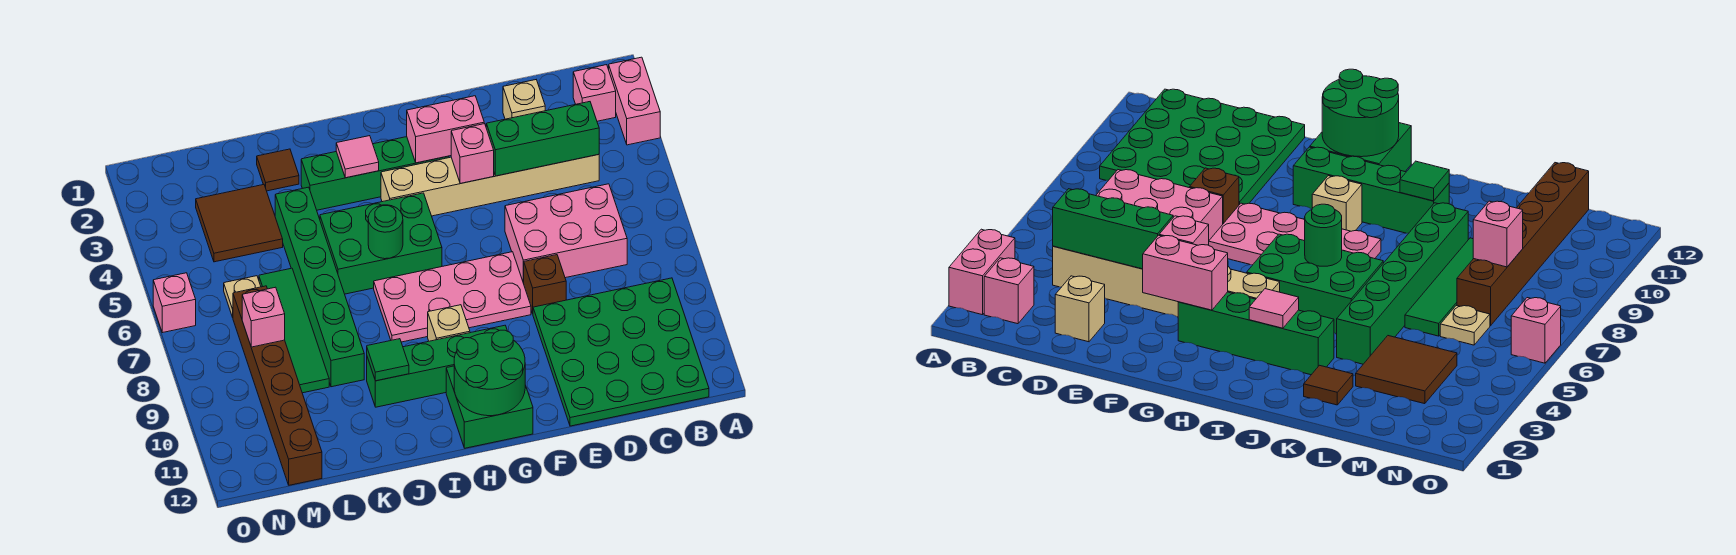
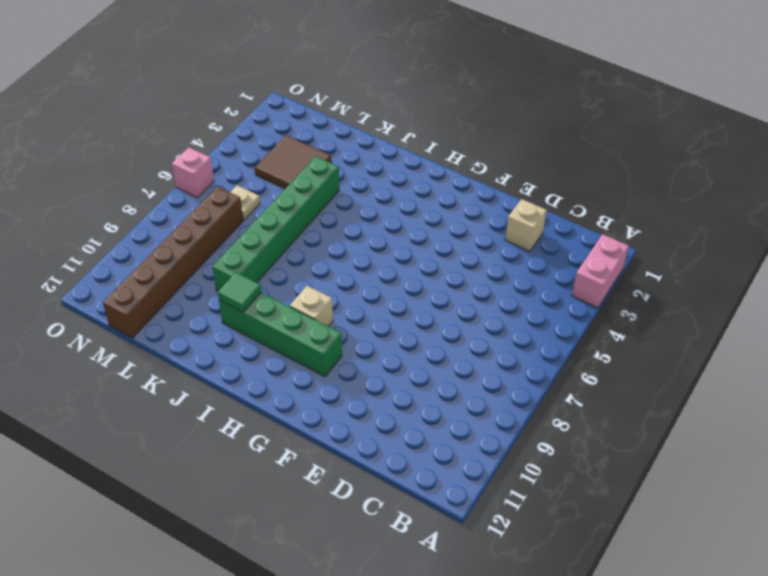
none -> pink 1x1 brick [573,65,616,121]
none -> green 4x4 plate [533,278,709,426]
none -> tan 1x6 brick [381,154,599,216]

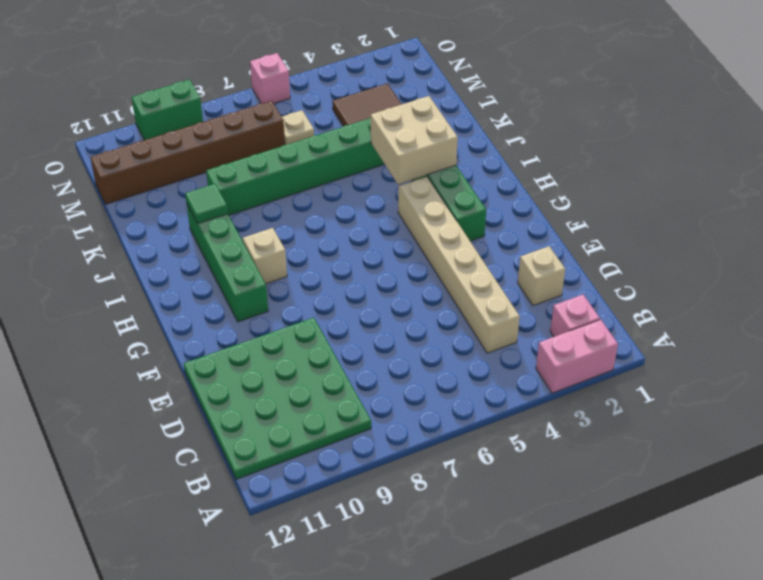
tan 2x2 brick [371,96,458,184] -> pink 1x1 tile [336,136,379,178]
green 1x2 brick [132,79,203,140] -> none
none -> pink 2x3 brick [505,184,627,283]
none -> brown 1x1 brick [524,255,566,314]
none -> pink 2x4 plate [374,252,531,342]

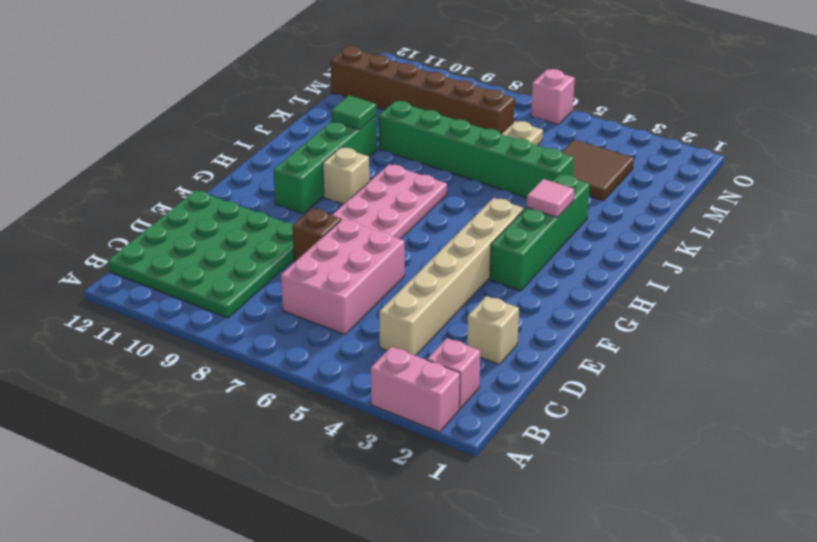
none -> green 2x2 brick [446,366,533,448]
none -> green 2x3 brick [320,193,442,294]
none -> brown 1x1 tile [257,149,299,191]

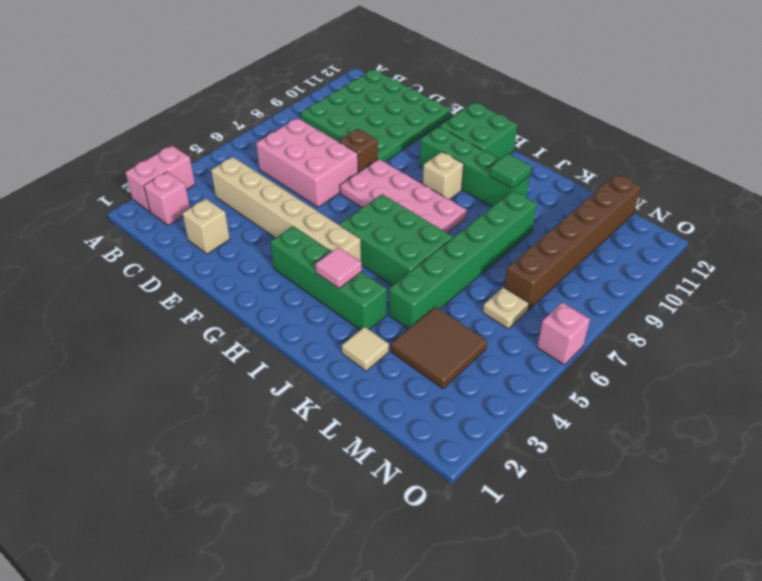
tan 1x1 tile [342,327,389,371] -> brown 1x1 tile [257,149,299,191]
none -> green 1x4 tile [259,268,329,393]
none -> green 1x3 brick [486,102,599,176]
none -> pink 1x2 brick [407,96,484,163]

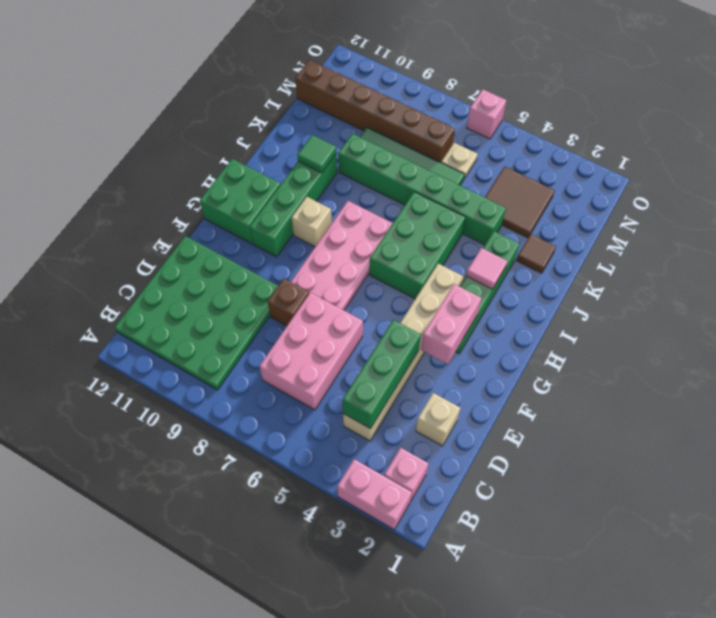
none -> pink 1x1 brick [451,124,494,184]
none -> green 2x2 round brick [454,330,525,416]
none -> green 1x1 round brick [368,205,403,259]

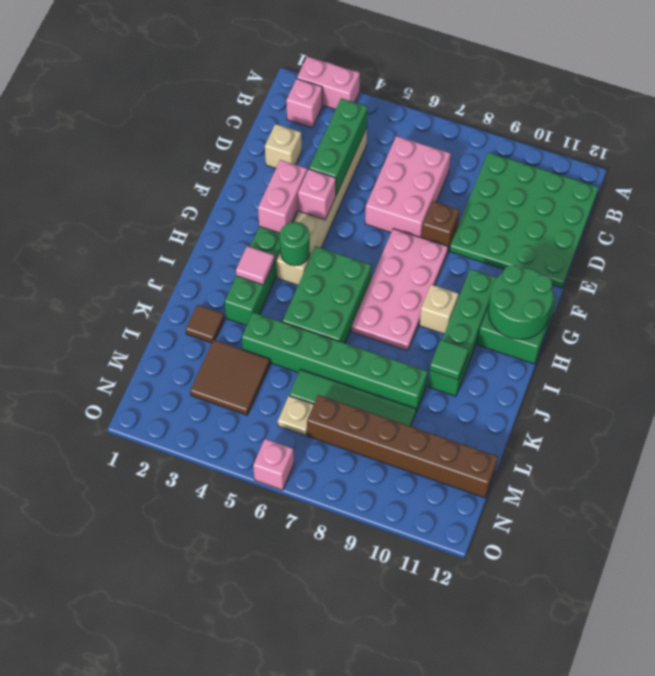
green 1x1 round brick [280,222,310,266] -> green 1x1 round brick moved to [368,205,403,259]
none -> pink 1x1 brick [242,287,285,347]

